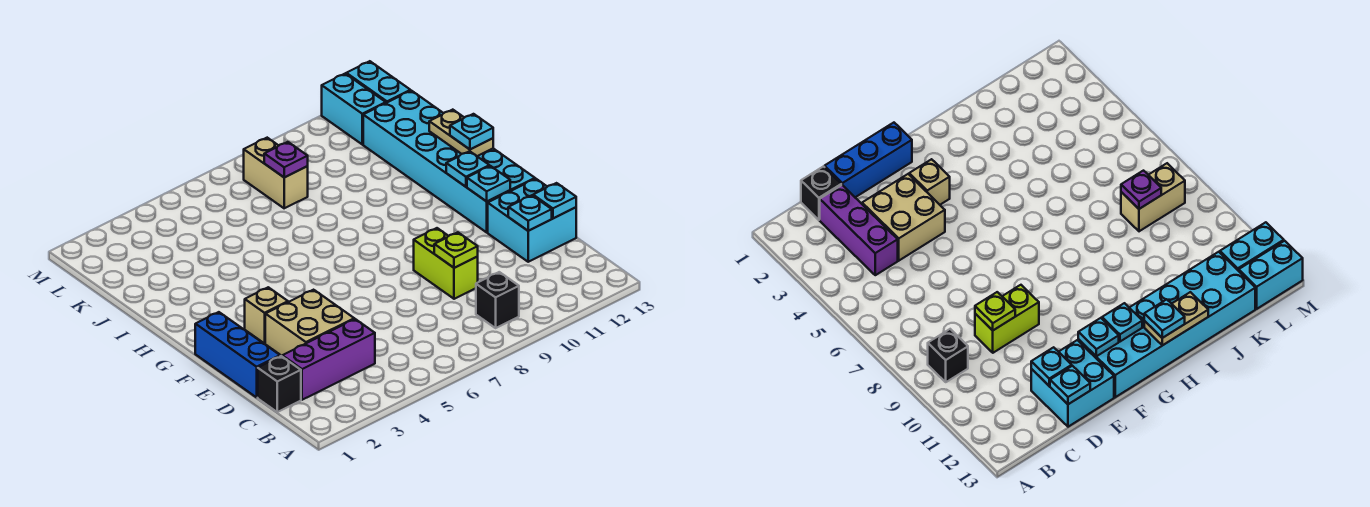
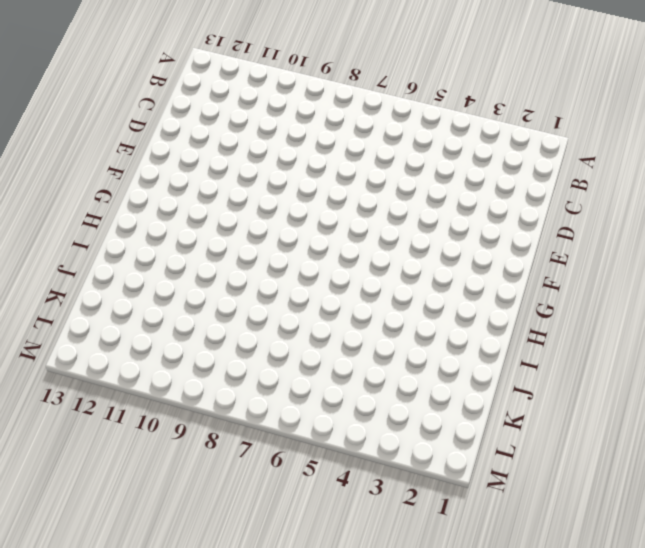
none -> black 1x1 brick [476,272,519,328]
none -> black 1x1 brick [258,356,301,412]
none -> purple 1x3 brick [282,319,375,400]

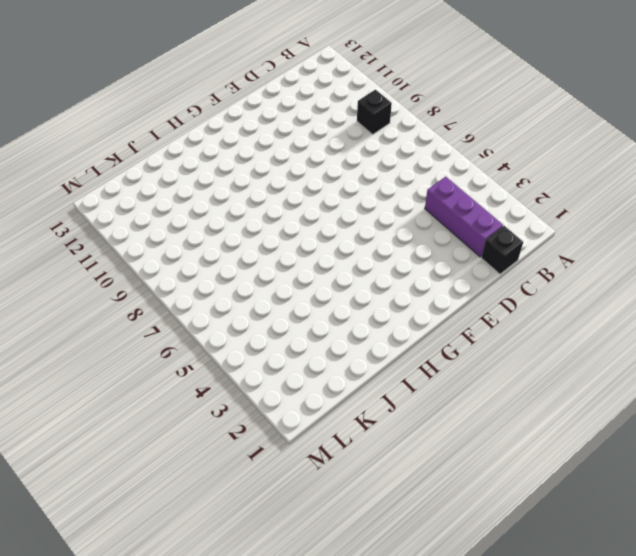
none -> blue 1x3 brick [195,312,280,397]
none -> tan 2x2 brick [265,290,354,356]
none -> lime 1x2 brick [414,228,478,299]

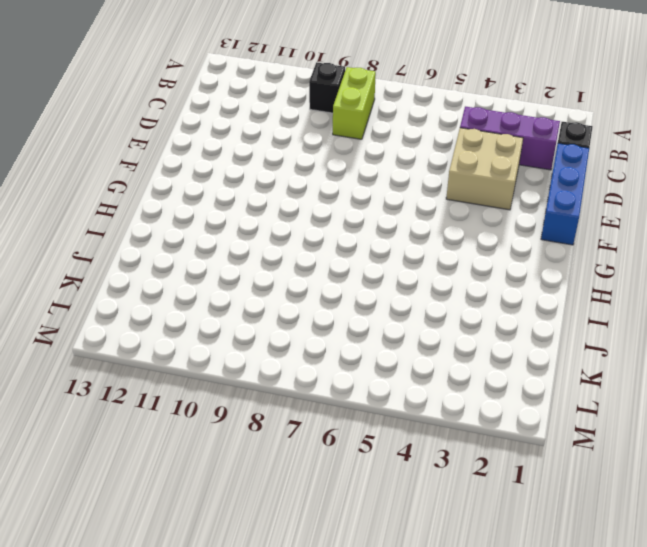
lime 1x2 brick [333,67,376,139] -> lime 1x2 brick moved to [414,228,478,299]
none -> cyan 2x2 brick [488,179,576,262]
none -> tan 1x1 brick [245,287,288,343]
none -> cyan 2x6 brick [363,91,535,232]

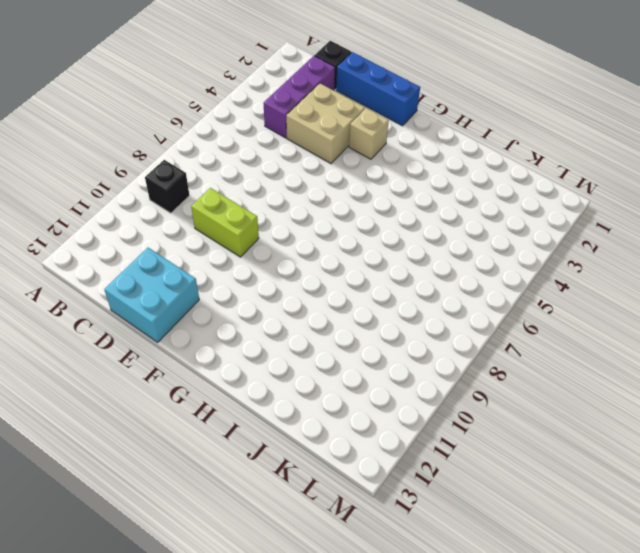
none -> cyan 2x6 brick [363,91,535,232]
none -> tan 1x2 brick [244,138,308,208]
none -> cyan 1x2 brick [322,74,386,144]

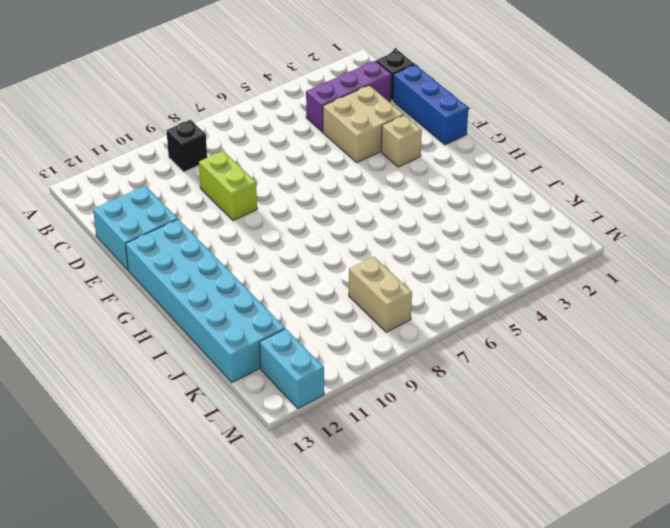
none -> cyan 1x2 brick [346,61,410,103]
none -> lime 1x1 plate [434,232,478,268]
none -> cyan 1x1 plate [508,195,552,231]

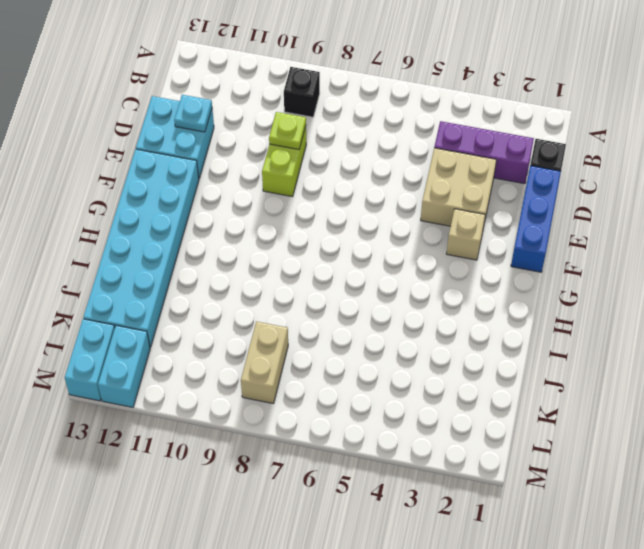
none -> cyan 1x1 plate [533,183,576,218]
none -> cyan 1x1 plate [467,166,510,201]
none -> cyan 1x1 plate [446,151,489,187]

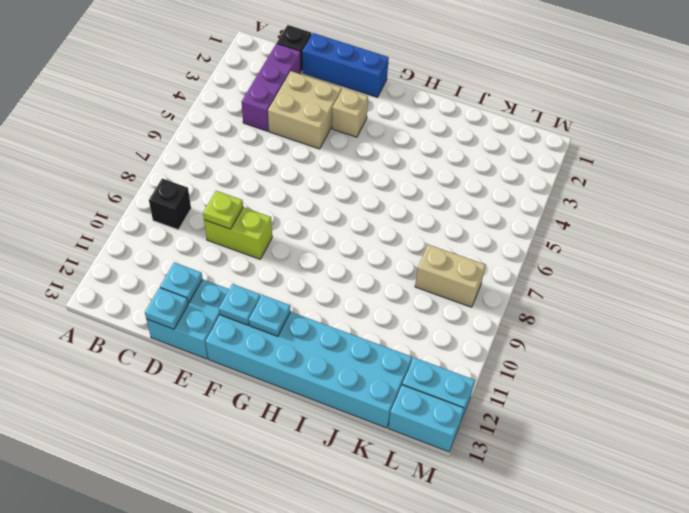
none -> tan 1x2 plate [429,110,493,156]
none -> purple 1x1 plate [264,142,308,177]
none -> cyan 1x1 plate [450,114,493,149]

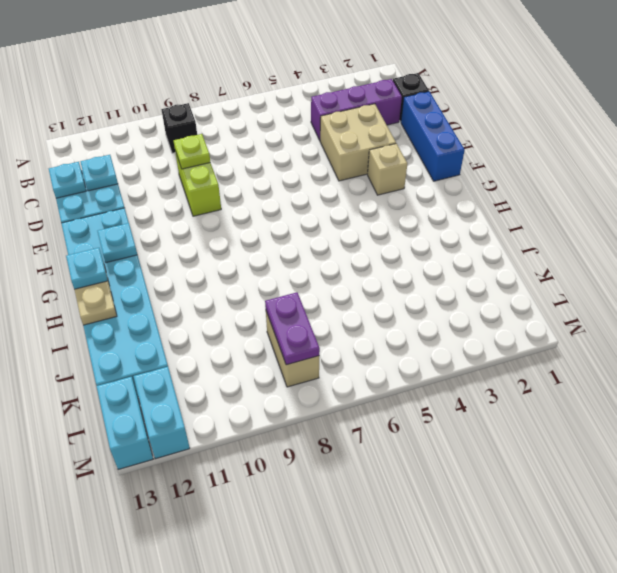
purple 1x2 plate [265,292,320,365] -> purple 1x1 plate [264,142,308,177]
none -> cyan 1x1 plate [467,166,510,201]

